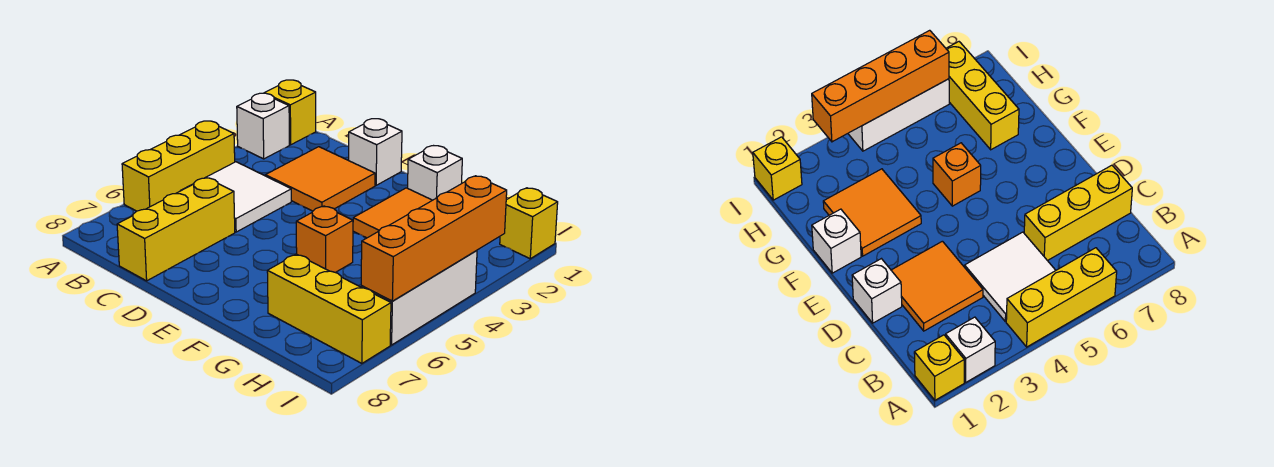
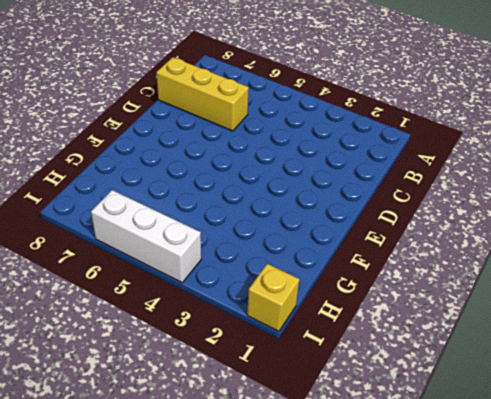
none -> yellow 1x1 brick [265,80,316,145]
none -> white 1x1 brick [237,93,289,159]
none -> yellow 1x3 brick [122,121,235,211]

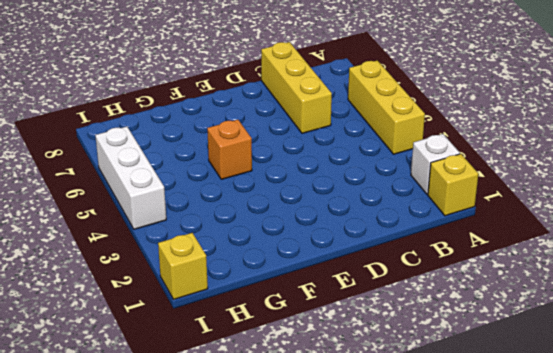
none -> white 2x2 tile [181,162,291,232]
none -> orange 2x2 tile [265,147,375,211]
none -> white 1x1 brick [349,119,402,185]

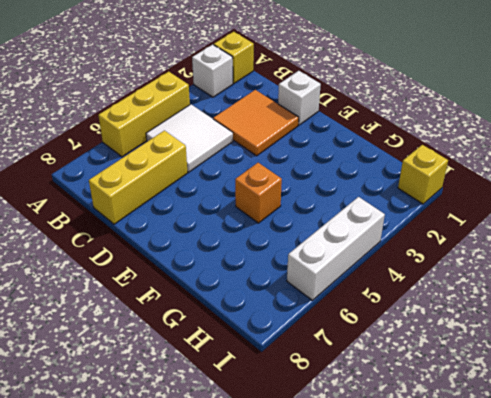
none -> white 1x1 brick [408,146,462,200]
none -> orange 2x2 tile [353,188,432,238]
none -> yellow 1x3 brick [267,254,391,363]

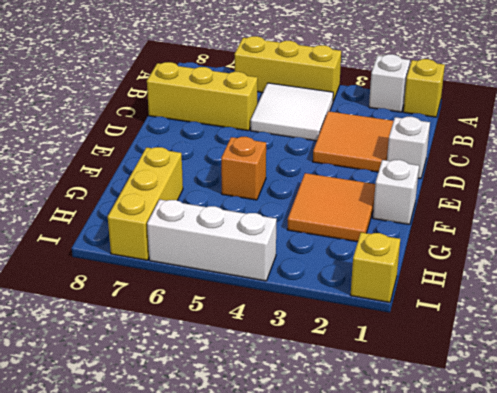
none -> orange 1x4 brick [361,176,507,301]

